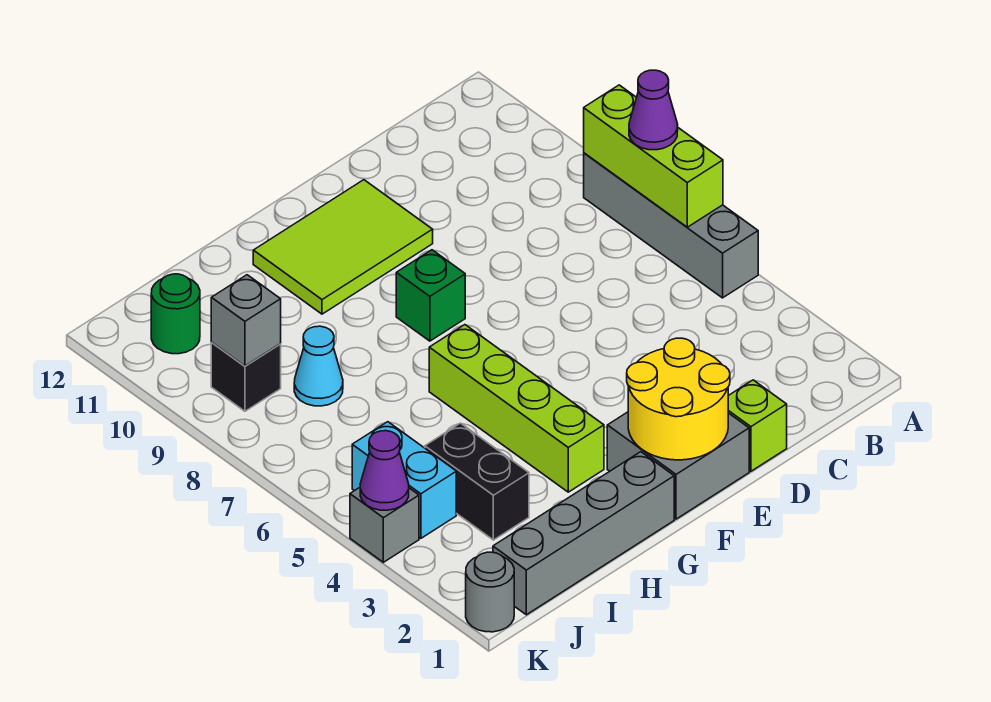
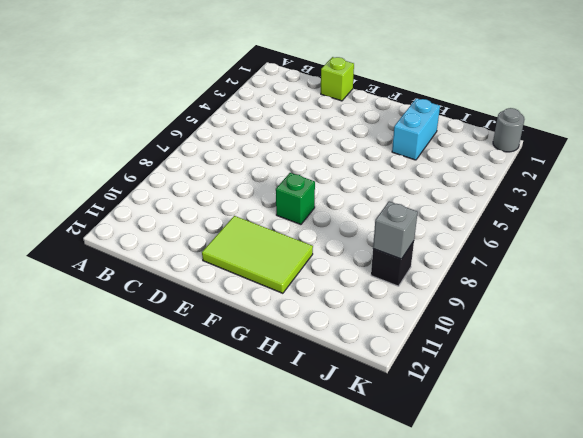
cyan 1x2 brick [392,98,440,160] -> cyan 1x2 brick moved to [352,422,456,538]
none -> grey 1x4 brick [584,153,758,298]
none -> grey 2x2 brick [607,412,749,519]
none -> grey 1x4 brick [493,452,674,615]

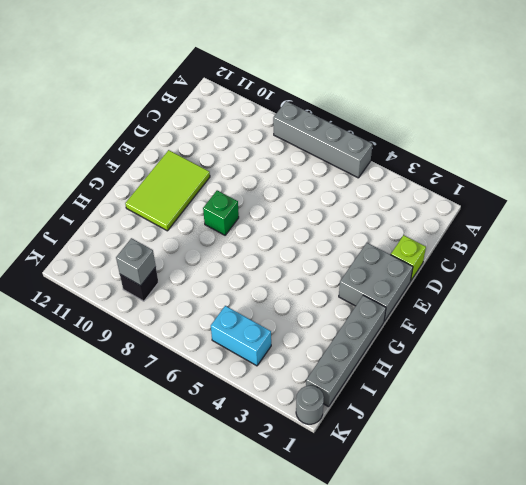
none -> lime 1x4 brick [429,325,604,492]
none -> black 1x2 brick [425,423,529,540]
none -> cyan 1x1 cone [294,326,343,406]

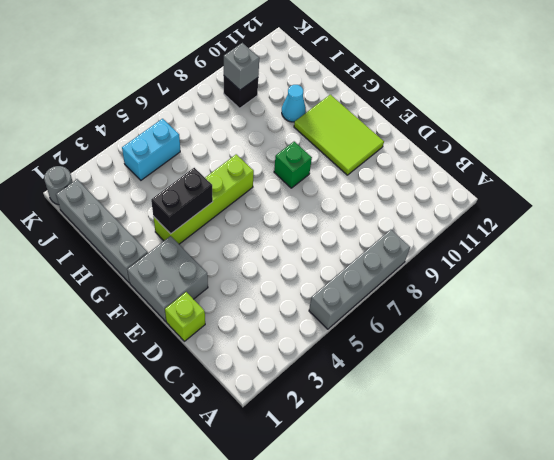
black 1x2 brick [151,168,213,234] -> black 1x2 brick moved to [425,423,529,540]
cyan 1x1 cone [282,85,306,122] -> cyan 1x1 cone moved to [294,326,343,406]
none -> green 1x1 round brick [151,274,200,354]
none -> grey 1x1 brick [350,488,419,562]
none -> lime 1x3 brick [584,85,723,227]

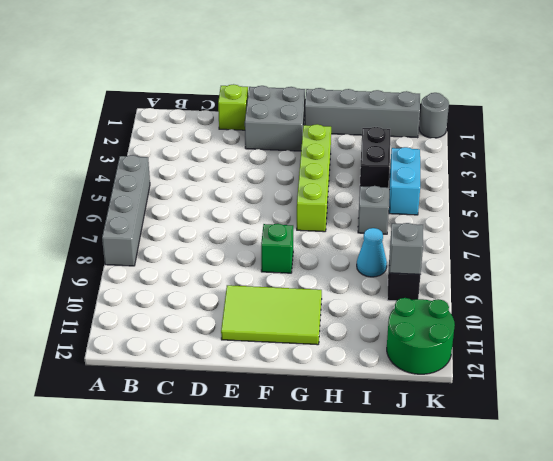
grey 1x1 brick [358,186,389,234] -> grey 1x1 brick moved to [350,488,419,562]
green 2x2 round brick [387,298,455,374] -> green 1x1 round brick [151,274,200,354]
none -> lime 1x3 brick [584,85,723,227]
none -> yellow 2x2 round brick [627,338,730,460]
none -> purple 1x1 cone [360,431,409,510]

